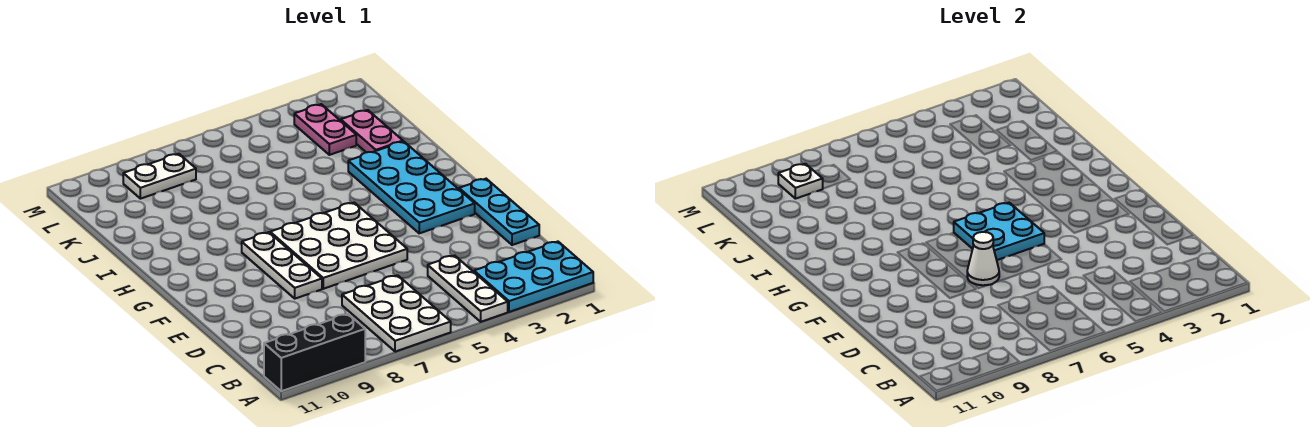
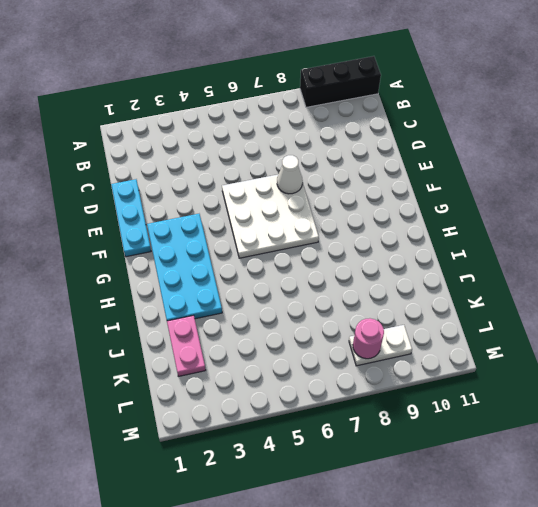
pink 1x1 round brick [353,318,384,359] -> none
none -> cyan 2x3 plate [474,242,593,312]
none -> white 1x3 plate [428,255,508,322]
none -> white 2x3 plate [342,275,451,352]

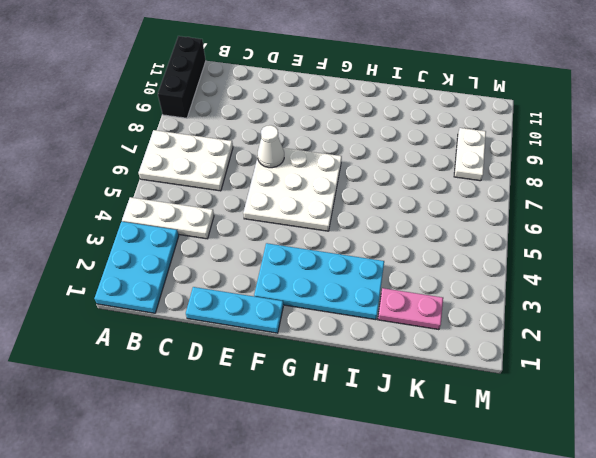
none -> white 1x3 plate [242,232,322,299]
none -> pink 1x2 plate [294,104,356,155]
none -> cyan 2x2 plate [954,203,1044,260]

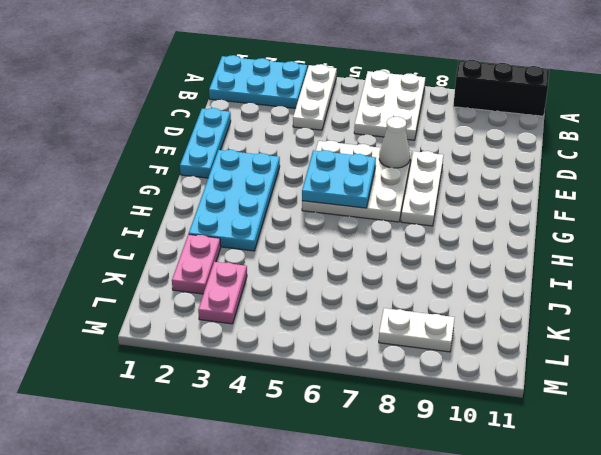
none -> white 1x1 plate [778,164,823,199]

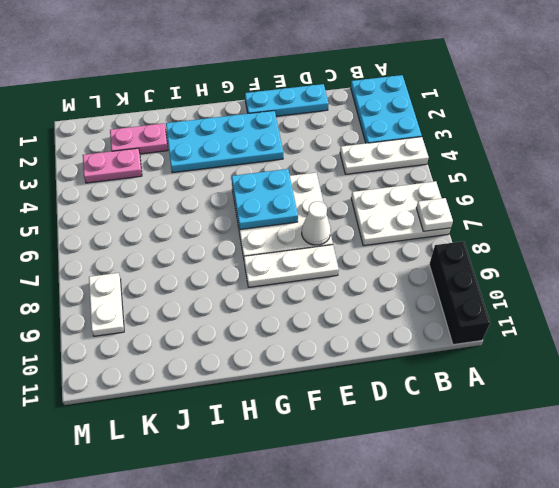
white 1x1 plate [416,198,453,231] -> white 1x1 plate moved to [778,164,823,199]

